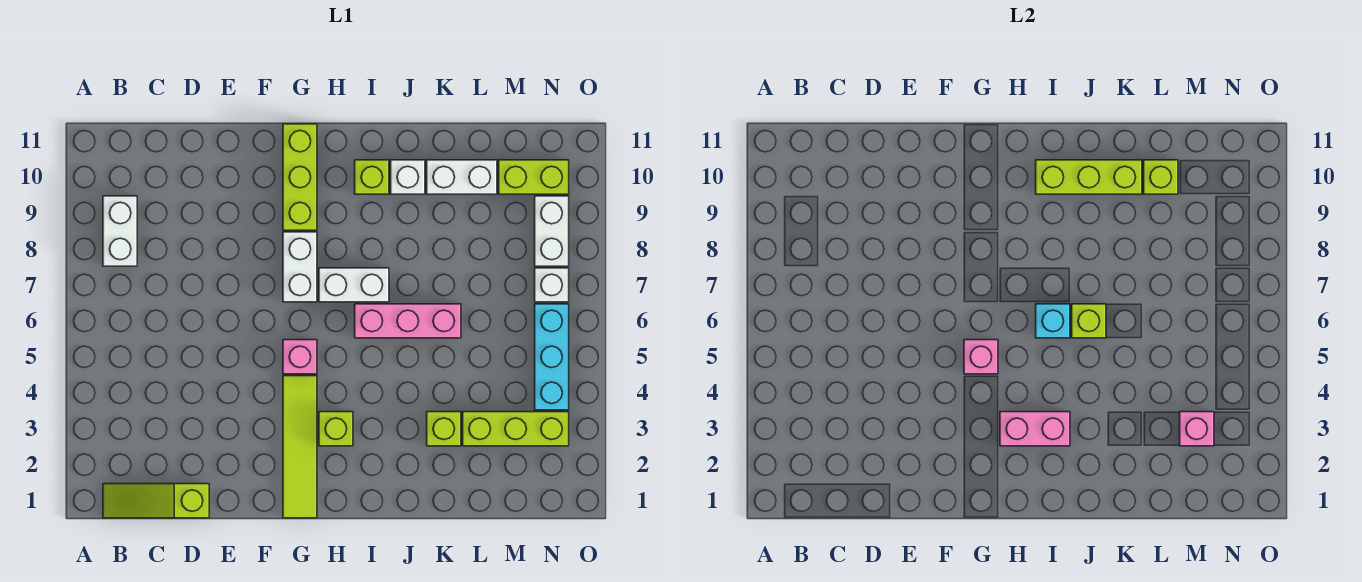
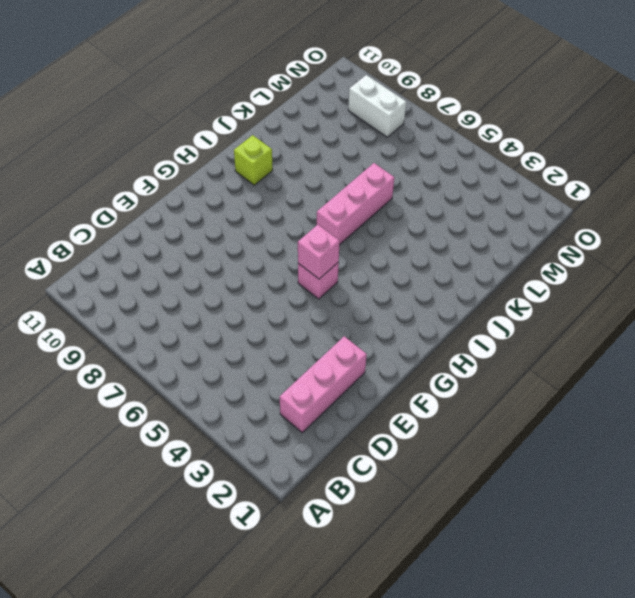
pink 1x3 brick [280,336,367,433] -> none
none -> lime 1x3 slope [103,484,209,518]
none -> white 1x2 brick [103,196,137,266]
none -> lime 1x4 tile [283,376,317,518]

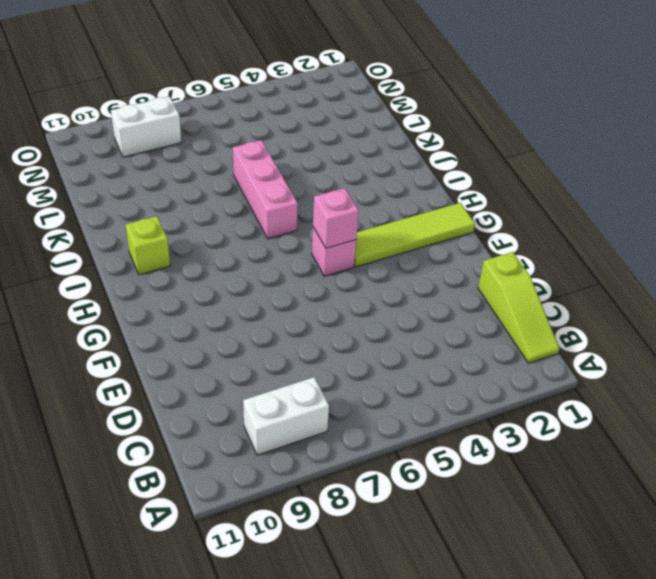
none -> white 1x2 brick [283,232,317,302]
none -> lime 1x3 brick [283,124,317,230]
none -> lime 1x1 brick [319,412,353,446]

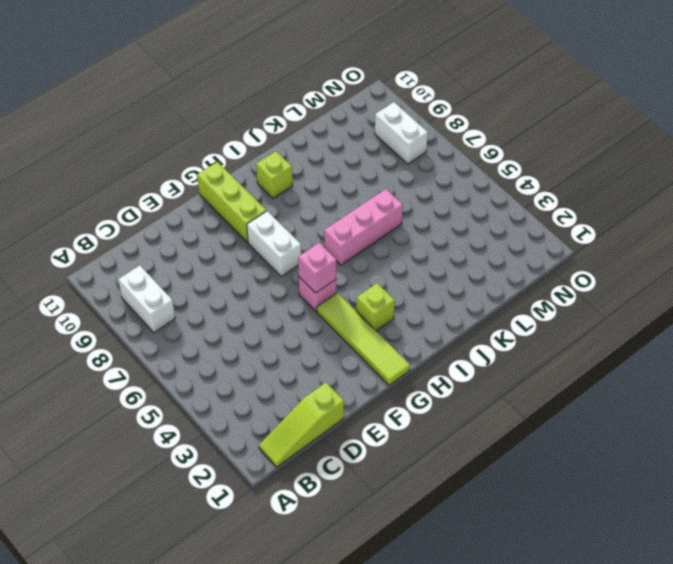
none -> white 1x2 brick [319,268,389,302]
none -> white 1x1 brick [391,160,425,194]
none -> lime 1x1 brick [427,412,461,446]

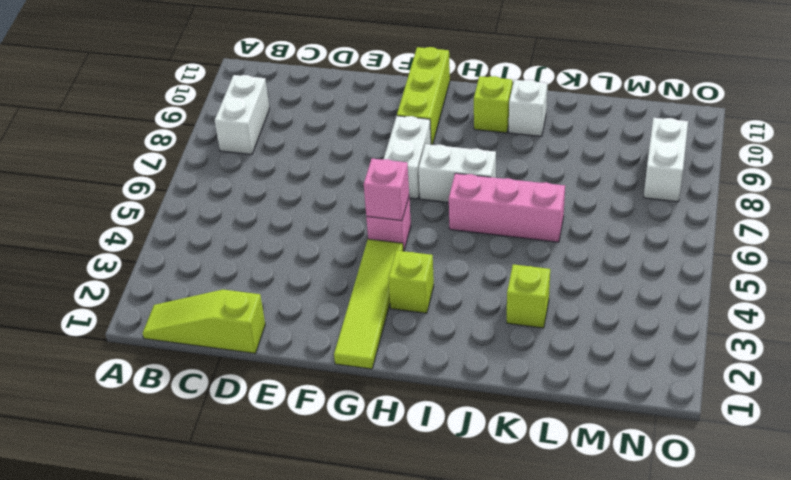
none -> white 1x2 brick [427,160,497,194]
none -> lime 1x3 brick [463,412,569,446]
none -> lime 1x2 brick [499,160,569,194]

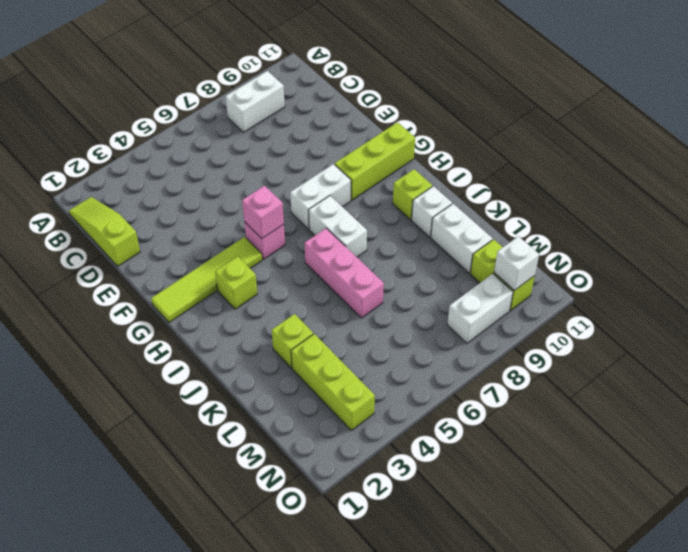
white 1x1 brick [494,236,539,291] -> white 1x1 brick moved to [535,268,569,302]
none -> cyan 1x3 brick [535,304,569,410]
none -> pink 1x2 brick [1000,412,1070,446]
none -> cyan 1x1 brick [1036,304,1070,338]

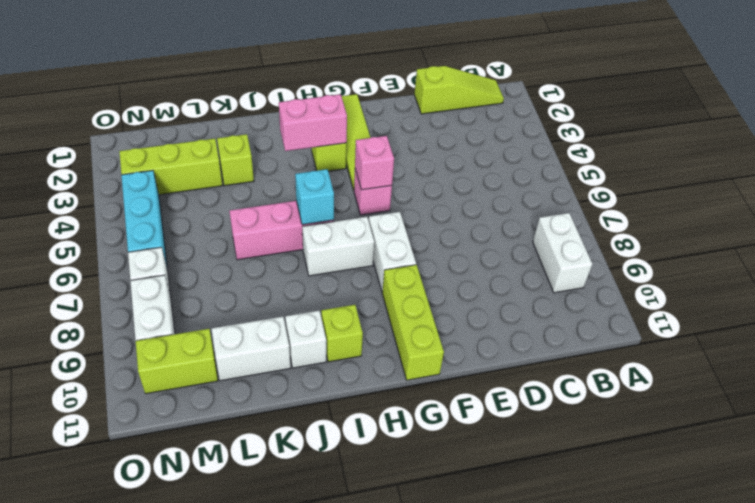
none -> lime 1x3 brick [1036,160,1142,194]
none -> lime 1x1 brick [1072,304,1106,338]
none -> lime 1x1 brick [1144,160,1178,194]

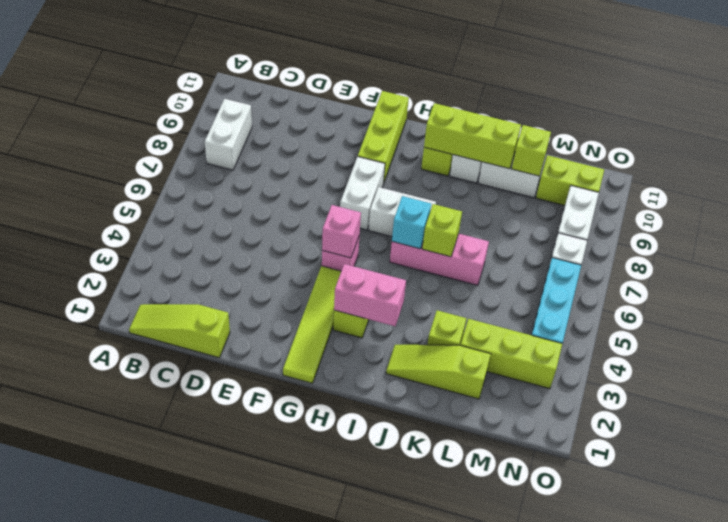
lime 1x3 slope [386,345,491,399] -> none
none -> pink 1x1 brick [1180,412,1214,446]

